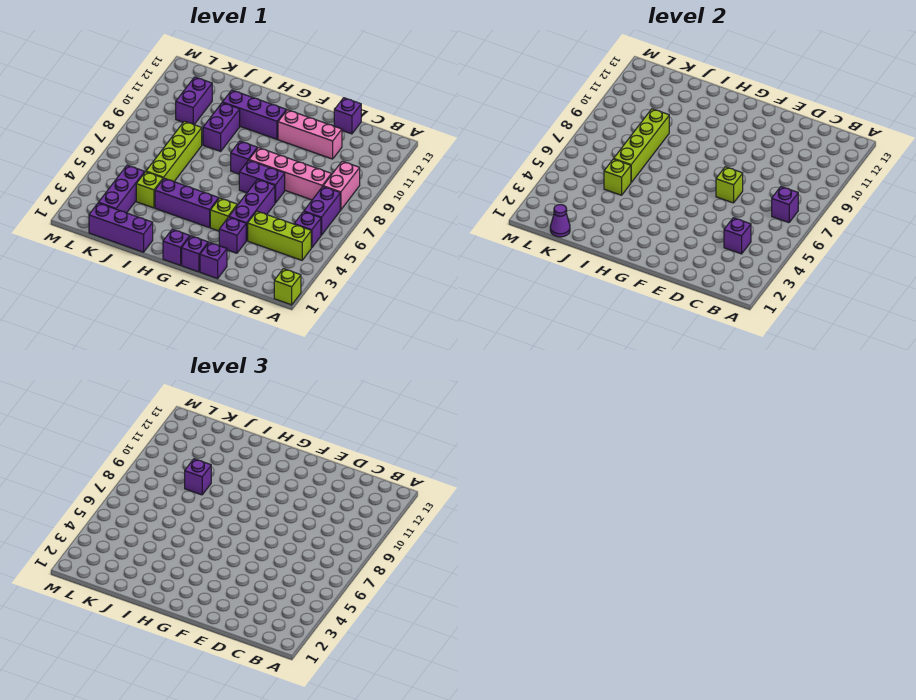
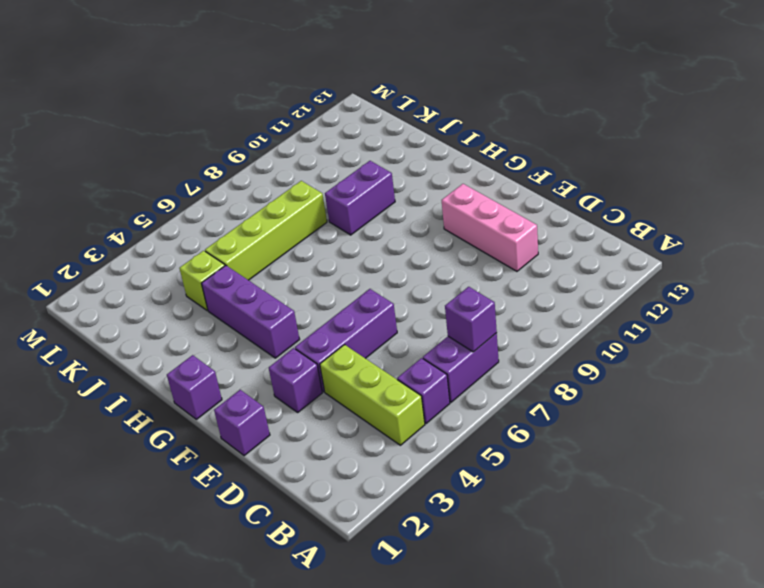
none -> lime 1x1 brick [274,269,301,305]
none -> pink 1x2 brick [323,161,360,210]
none -> pink 1x4 brick [249,148,332,200]
none -> purple 1x1 brick [334,98,361,134]

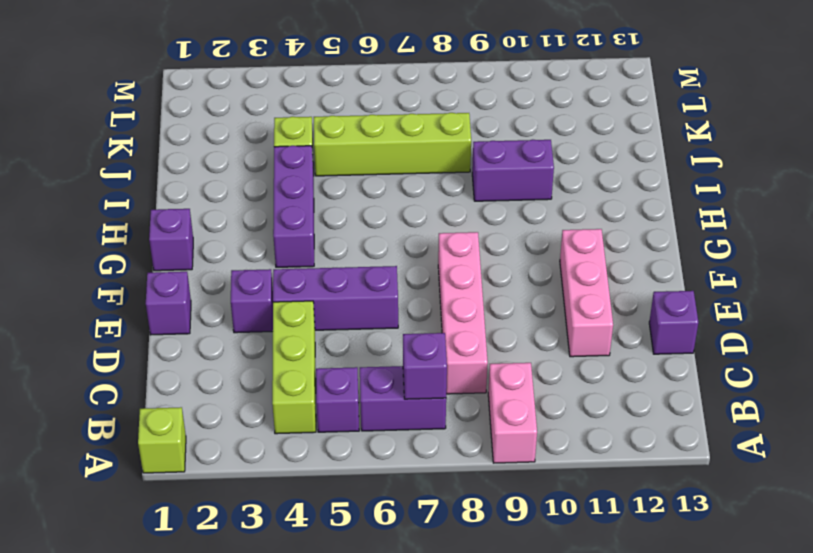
pink 1x2 brick [488,363,537,463] -> pink 1x2 brick turned to [323,161,360,210]
none -> purple 1x2 brick [239,160,285,203]
none -> purple 1x1 brick [182,236,208,272]
none -> lime 1x1 brick [210,198,237,231]
none -> purple 1x1 brick [231,141,257,174]

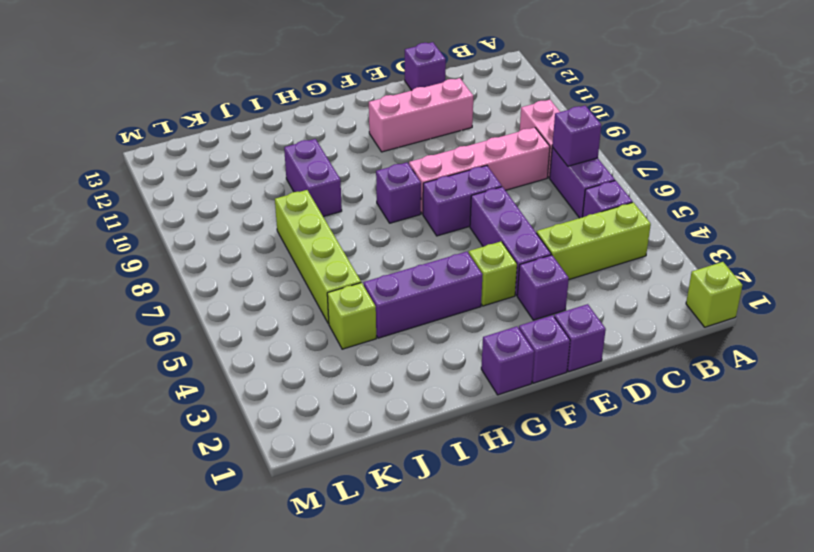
none -> purple 1x3 brick [222,90,286,139]
none -> purple 1x3 brick [89,203,153,252]
none -> purple 1x3 brick [99,165,145,213]
none -> purple 1x2 brick [176,77,212,125]

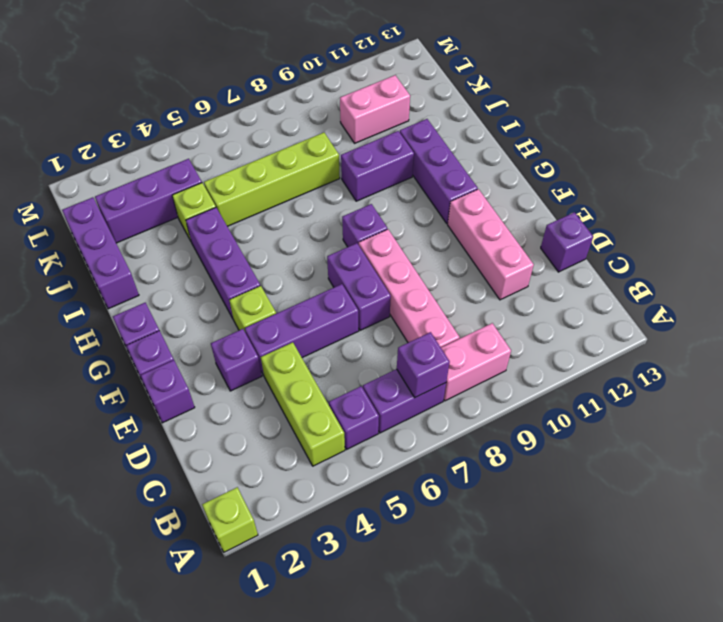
pink 1x2 brick [340,75,410,143] -> purple 1x2 brick [176,77,212,125]
none -> purple 1x1 brick [724,218,751,254]
none -> lime 1x1 brick [716,167,743,203]
none -> lime 1x1 brick [604,159,631,195]
none -> lime 1x4 brick [614,109,669,182]

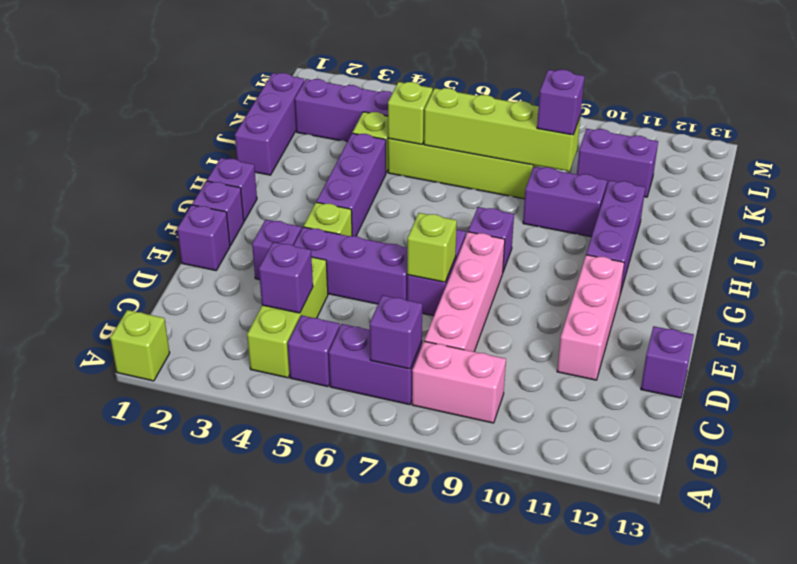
none -> purple 1x1 cone [550,205,570,237]

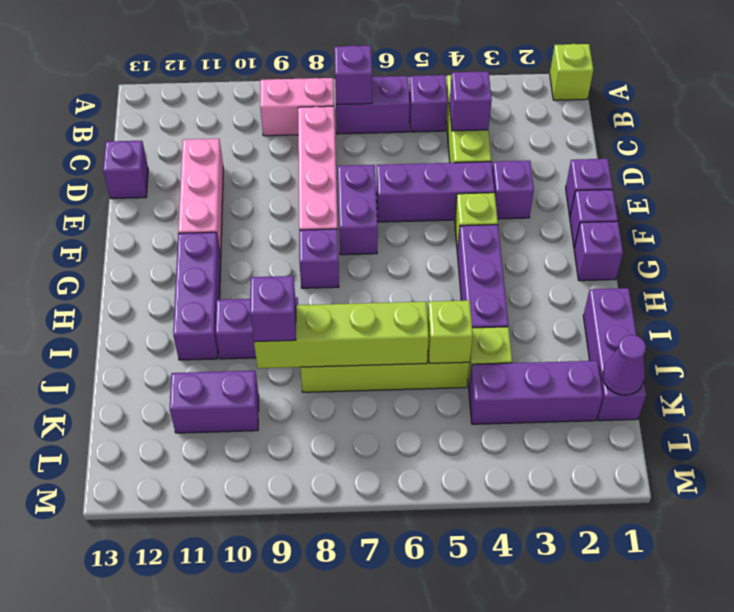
none -> lime 1x1 brick [716,167,743,203]

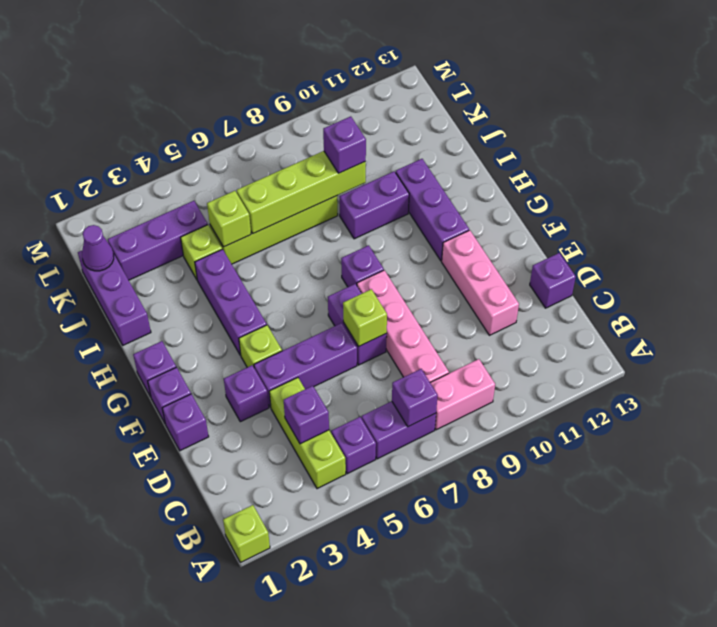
none -> purple 1x2 brick [176,77,212,125]

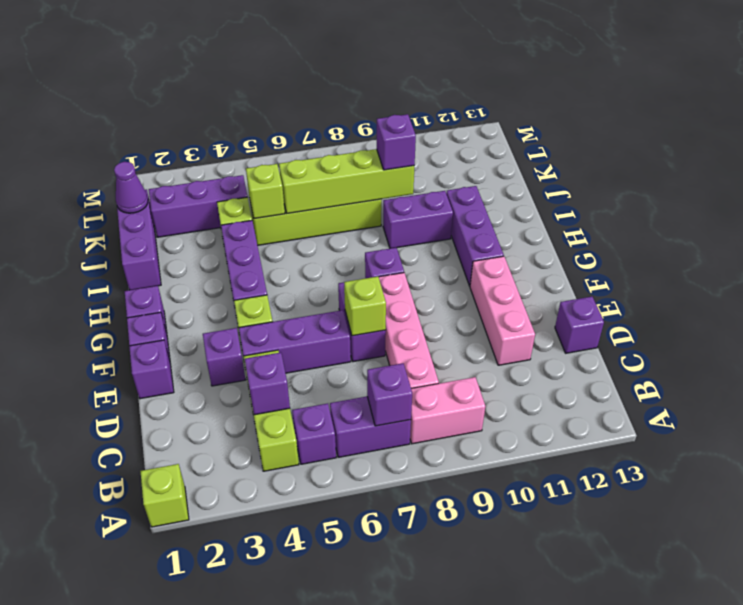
none -> purple 1x2 brick [176,77,212,125]

